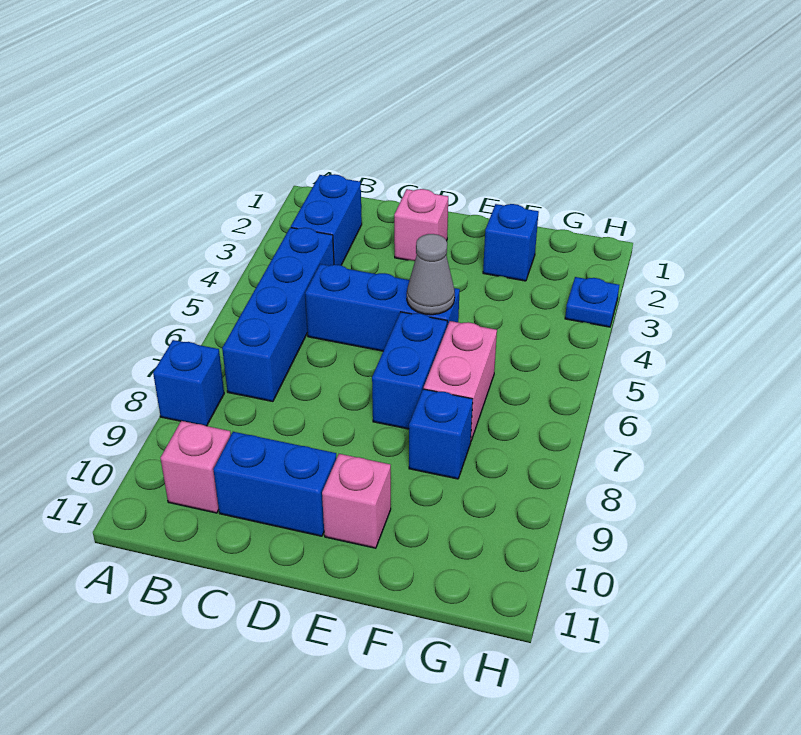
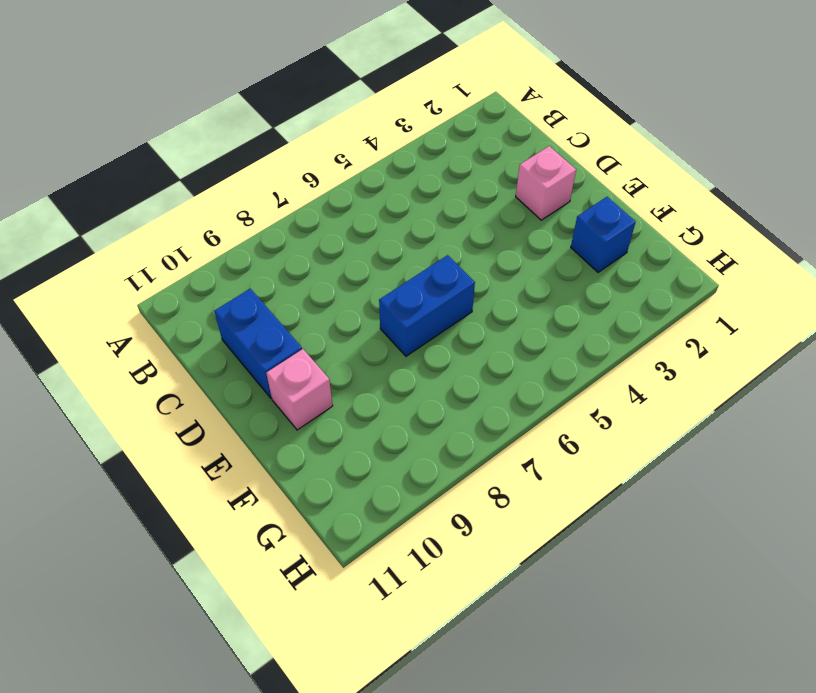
none -> blue 1x1 brick [153,340,224,426]
none -> blue 1x2 brick [291,174,362,265]
none -> blue 1x4 brick [222,227,334,402]

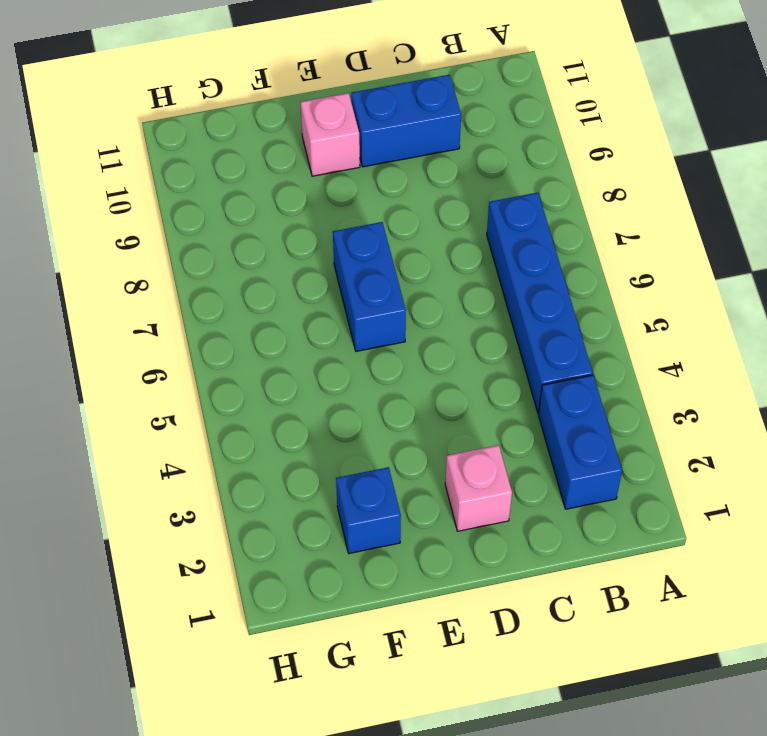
none -> blue 1x1 brick [153,340,224,426]
none -> pink 1x1 brick [161,421,231,513]
none -> blue 1x3 brick [305,264,460,351]

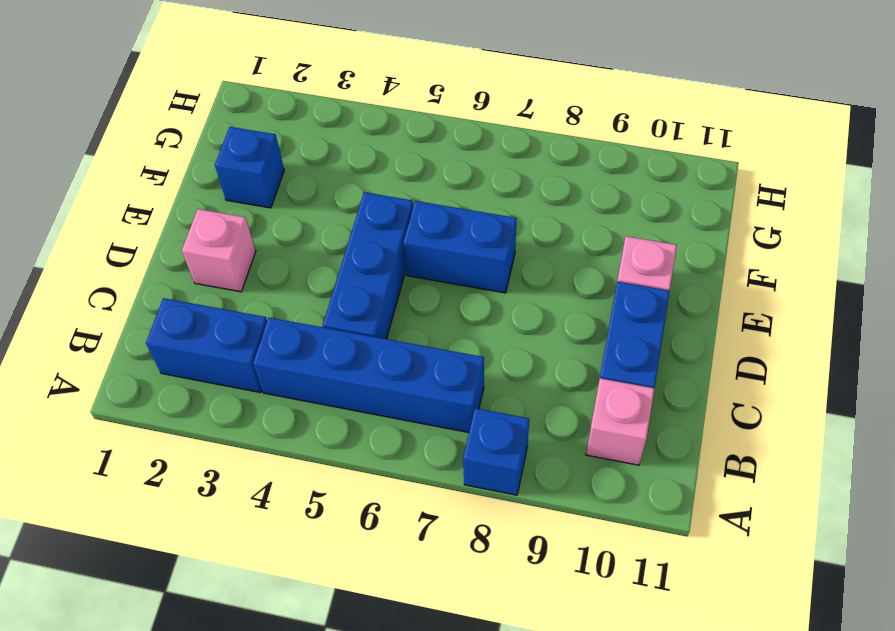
none -> pink 1x2 brick [424,321,497,440]
none -> blue 1x1 brick [409,389,473,479]
none -> blue 1x1 plate [565,277,619,327]

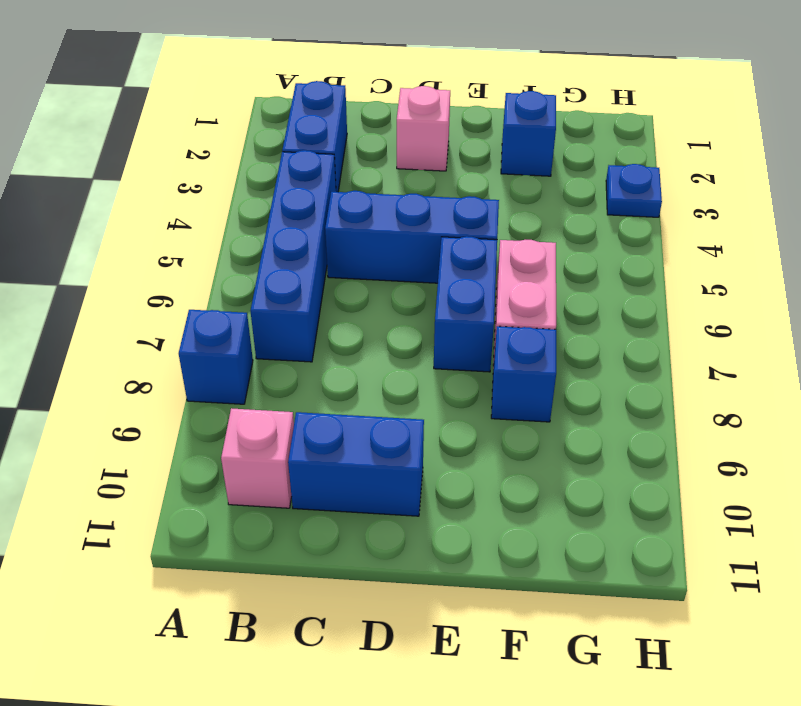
none -> pink 1x1 brick [322,454,391,548]
none -> grey 1x1 cone [407,234,455,315]

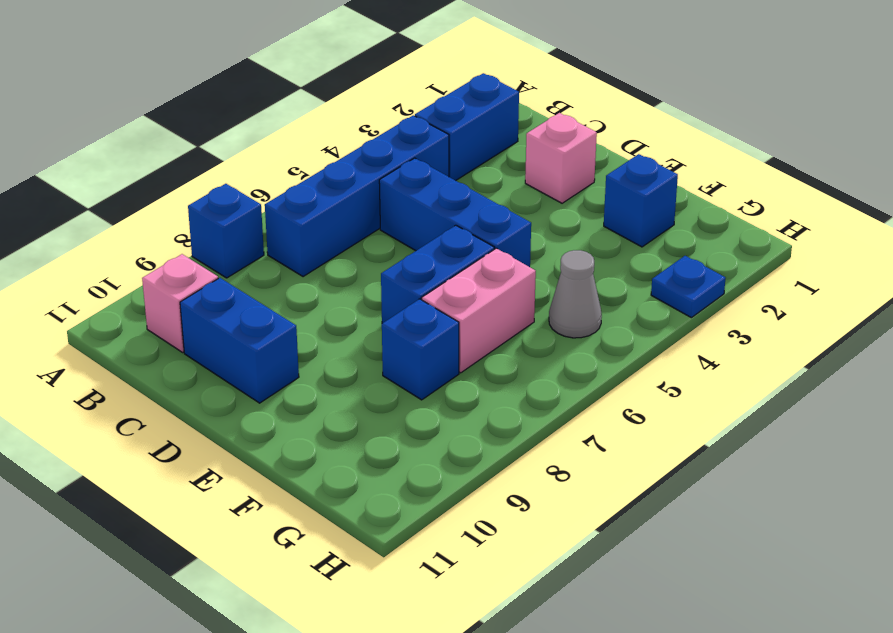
grey 1x1 cone [549,250,602,338] -> grey 1x1 cone moved to [407,234,455,315]
none -> pink 1x1 brick [322,454,391,548]

